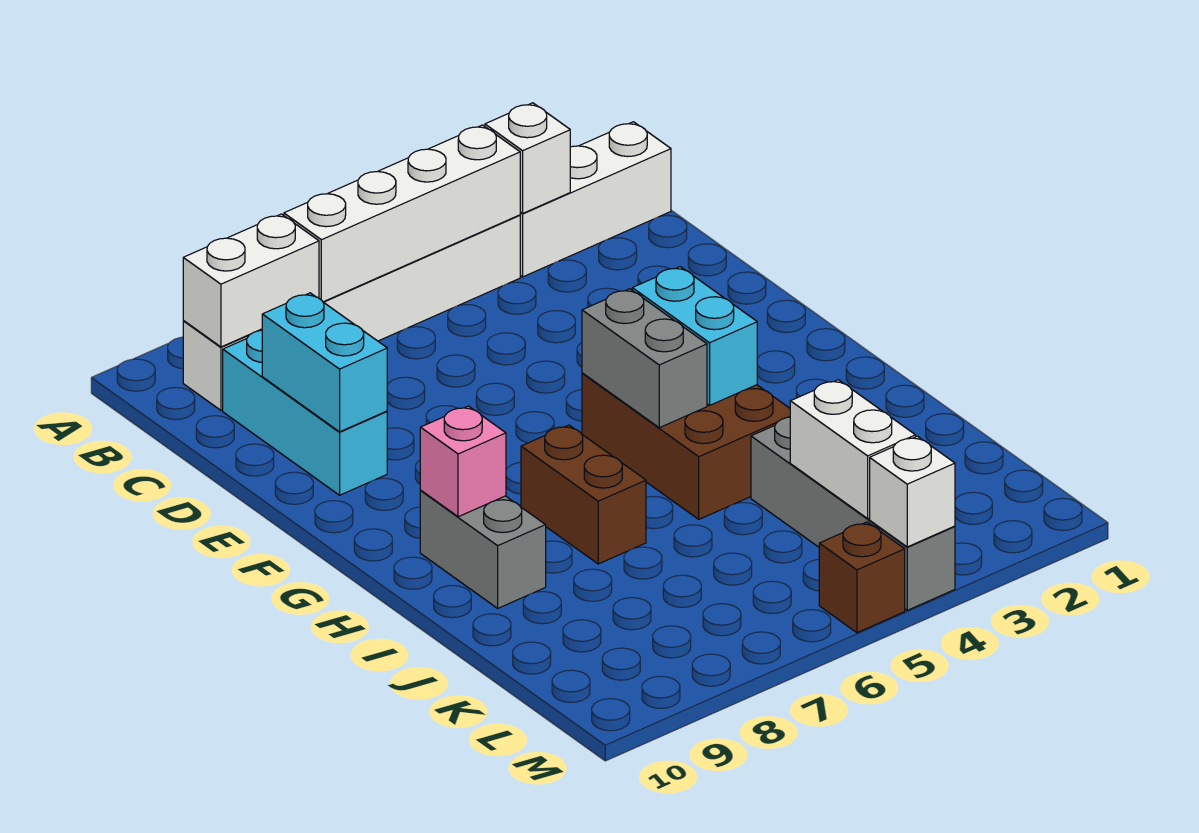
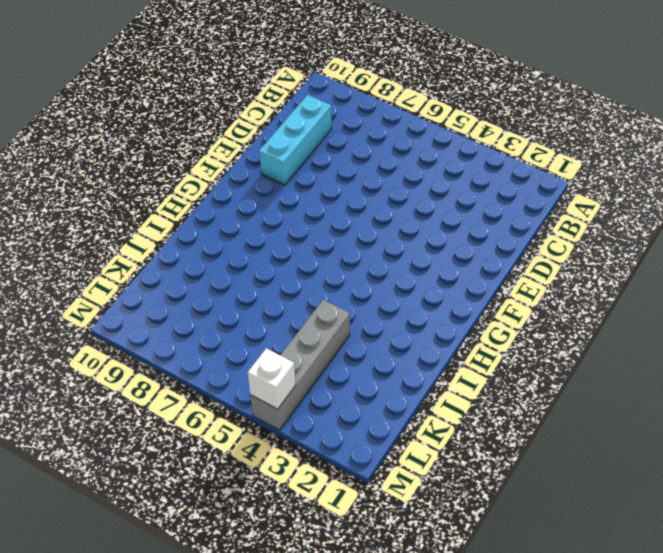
none -> white 1x3 brick [520,122,671,277]
none -> white 1x6 brick [183,215,520,410]
none -> brown 2x3 brick [582,373,790,519]

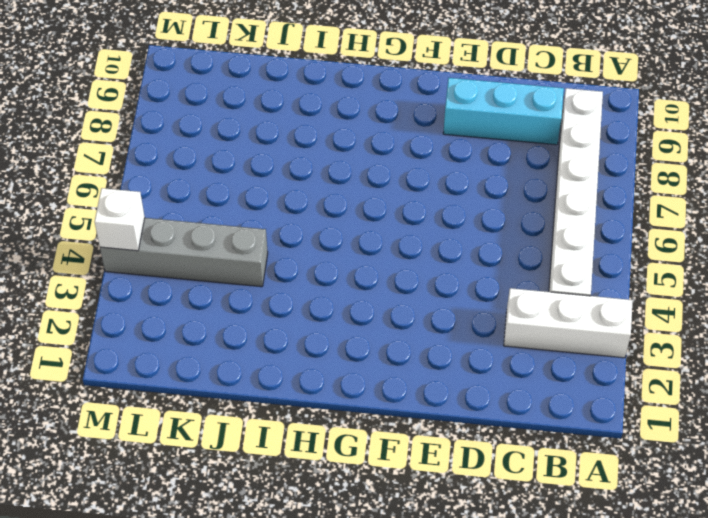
white 1x3 brick [504,288,633,358] -> white 1x3 brick turned to [520,122,671,277]
none -> brown 2x3 brick [582,373,790,519]
none -> brown 1x2 brick [521,425,646,564]
none -> grey 1x2 brick [420,491,546,608]

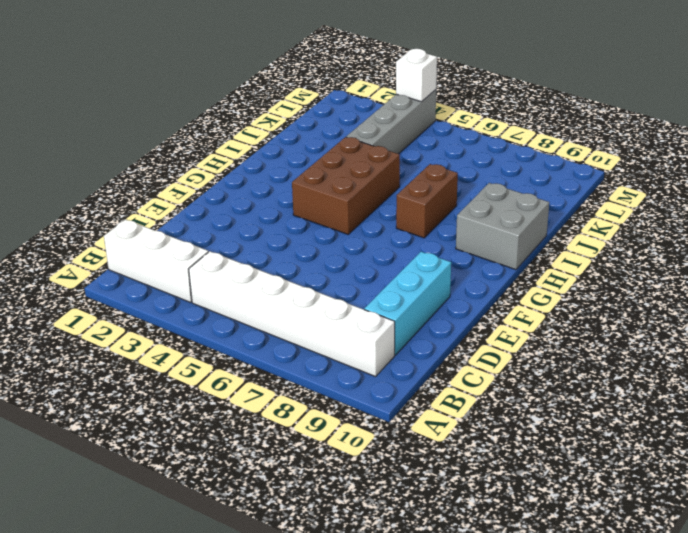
grey 2x2 brick [456,183,549,270] -> grey 1x2 brick [420,491,546,608]
none -> brown 1x1 brick [819,522,905,633]
none -> white 1x1 brick [485,103,570,213]
none -> white 1x4 brick [284,125,520,302]

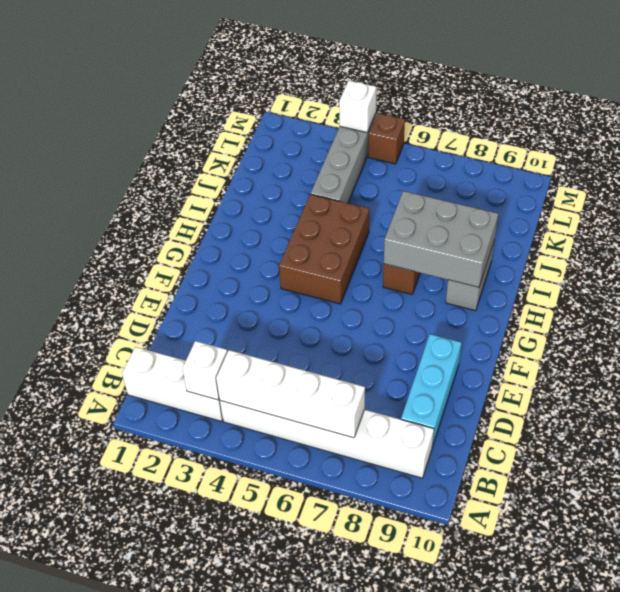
grey 2x3 brick [384,191,498,287] -> pink 1x1 brick [420,406,506,517]
none -> white 1x2 brick [183,214,319,347]
none -> cyan 1x2 brick [262,293,387,432]
none -> cyan 1x2 brick [632,267,757,405]

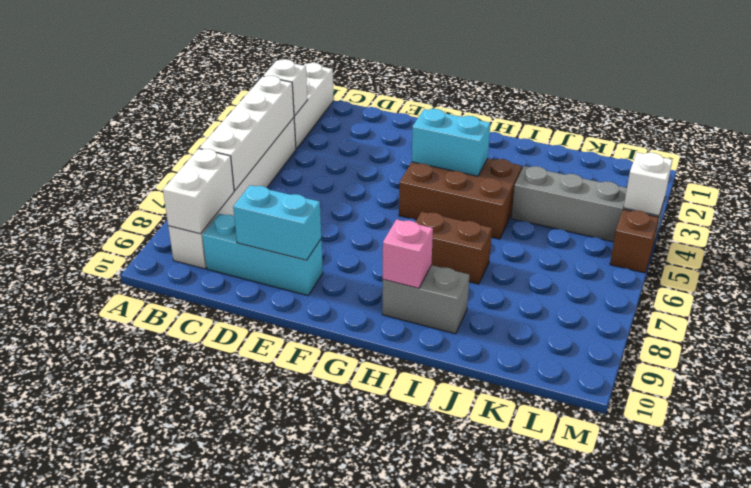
none -> grey 1x2 brick [582,289,707,428]
none -> white 1x2 brick [790,380,916,518]

